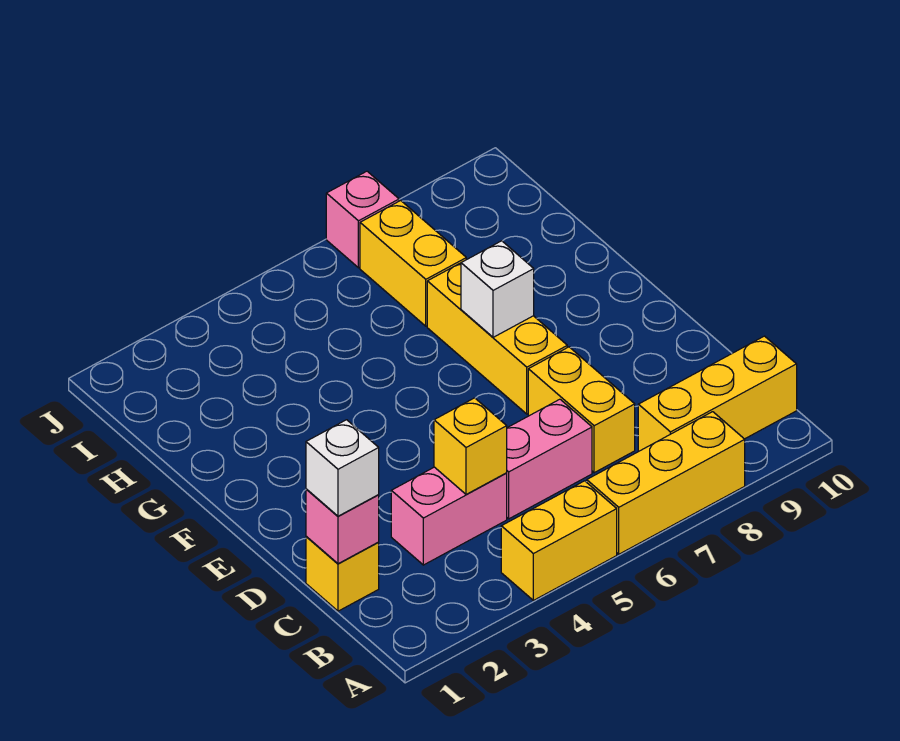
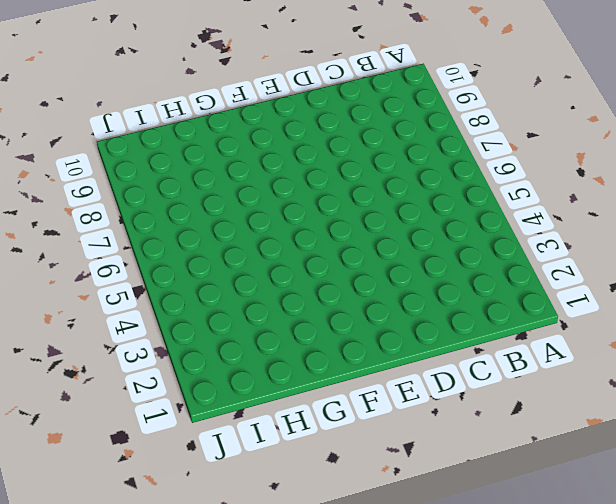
none -> yellow 1x2 brick [501,481,617,600]
none -> yellow 1x3 brick [587,412,745,554]
none -> yellow 1x3 brick [638,336,797,451]

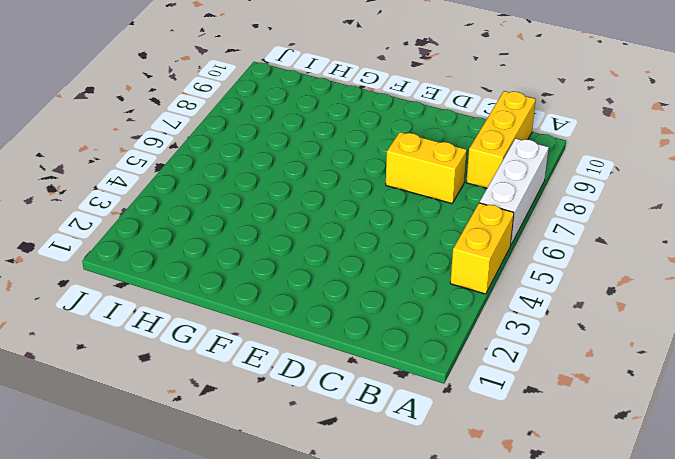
white 1x3 brick [479,138,549,245] -> yellow 1x3 brick [587,412,745,554]
none -> yellow 1x1 brick [306,536,379,611]
none -> pink 1x2 brick [391,467,507,565]
none -> pink 1x2 brick [507,399,592,519]

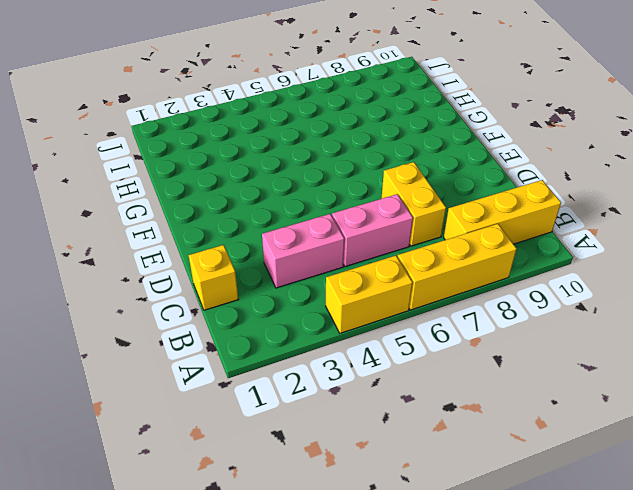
none -> yellow 1x3 brick [427,263,567,414]
none -> yellow 1x2 brick [360,201,466,326]
none -> pink 1x1 brick [326,171,399,268]

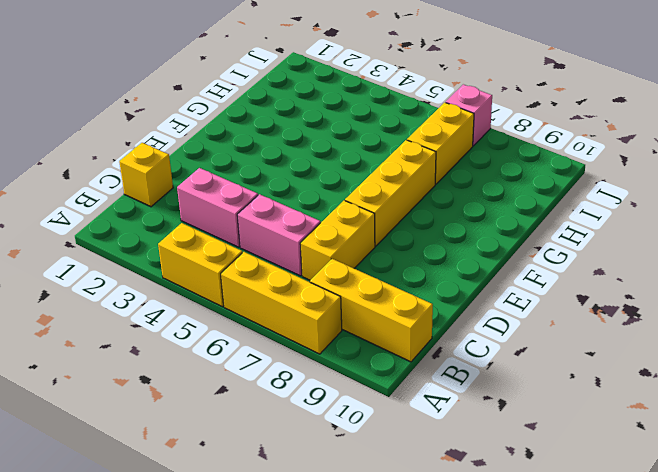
none -> pink 1x1 brick [306,489,379,564]
none -> yellow 1x1 brick [434,398,507,494]
none -> white 1x1 brick [461,241,534,337]

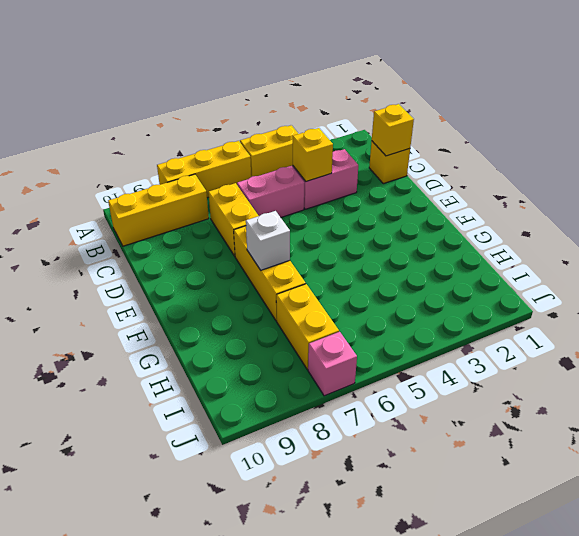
yellow 1x1 brick [372,104,414,156] -> pink 1x1 brick [306,489,379,564]
none -> white 1x1 brick [306,420,379,516]

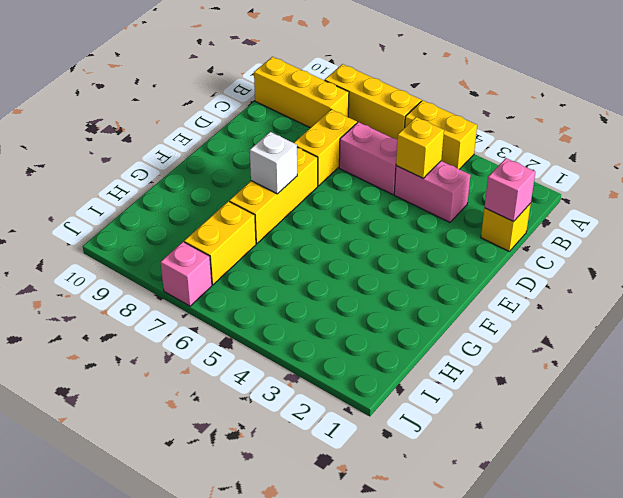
none -> white 1x1 brick [306,420,379,516]

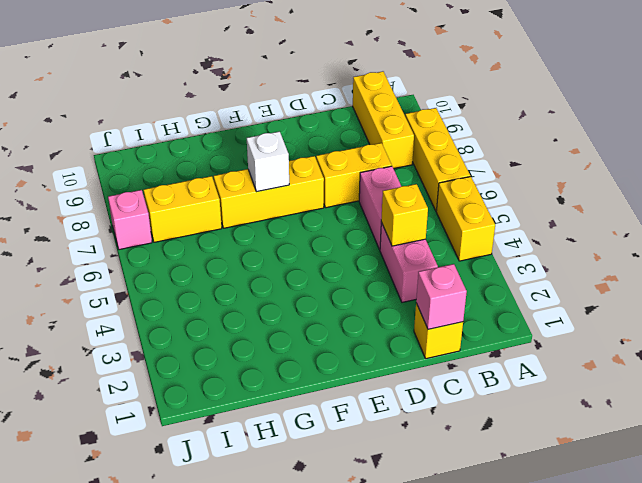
none -> white 1x1 brick [306,420,379,516]

